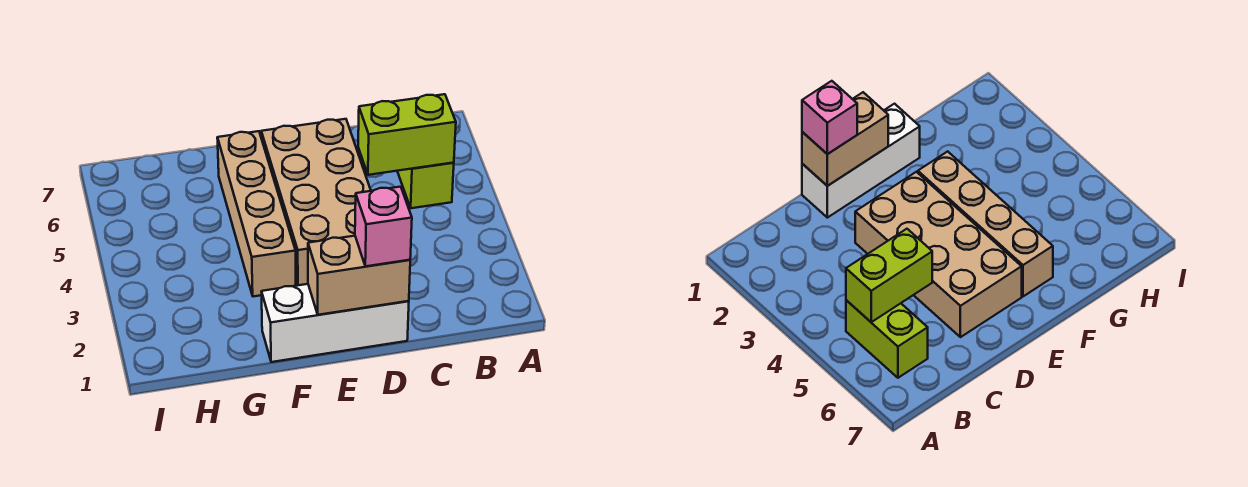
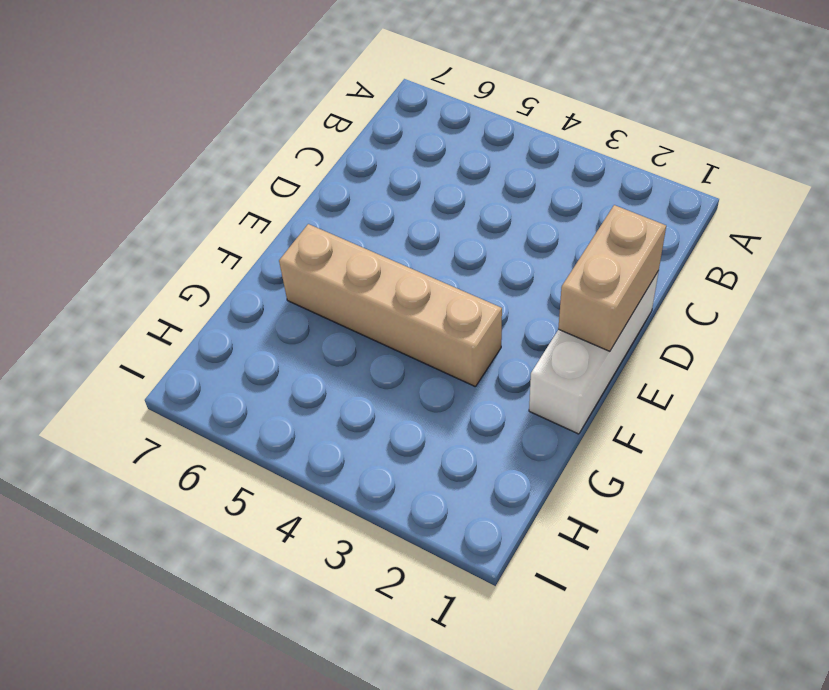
none -> lime 1x2 brick [397,163,454,208]
none -> tan 2x4 brick [261,119,371,286]

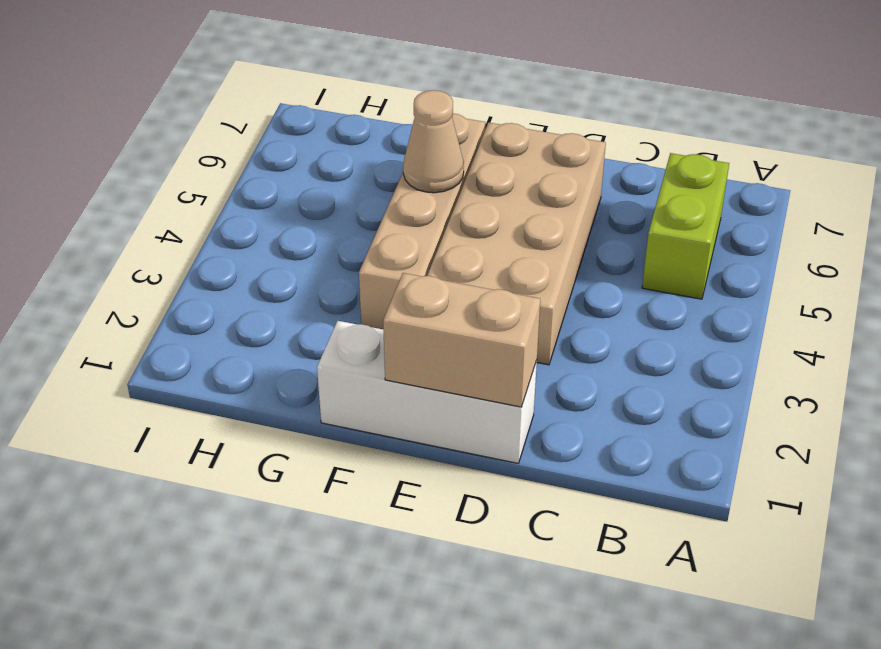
tan 1x1 cone [403,90,464,193] -> none
none -> lime 1x2 brick [358,94,456,175]
none -> pink 1x1 brick [355,187,412,266]

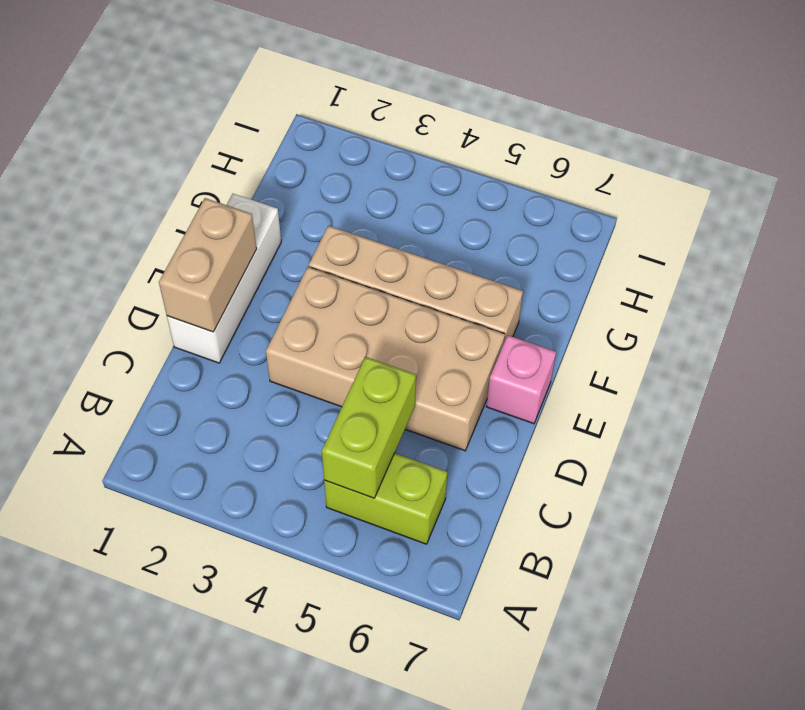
pink 1x1 brick [486,335,556,424] -> pink 1x1 brick moved to [355,187,412,266]

